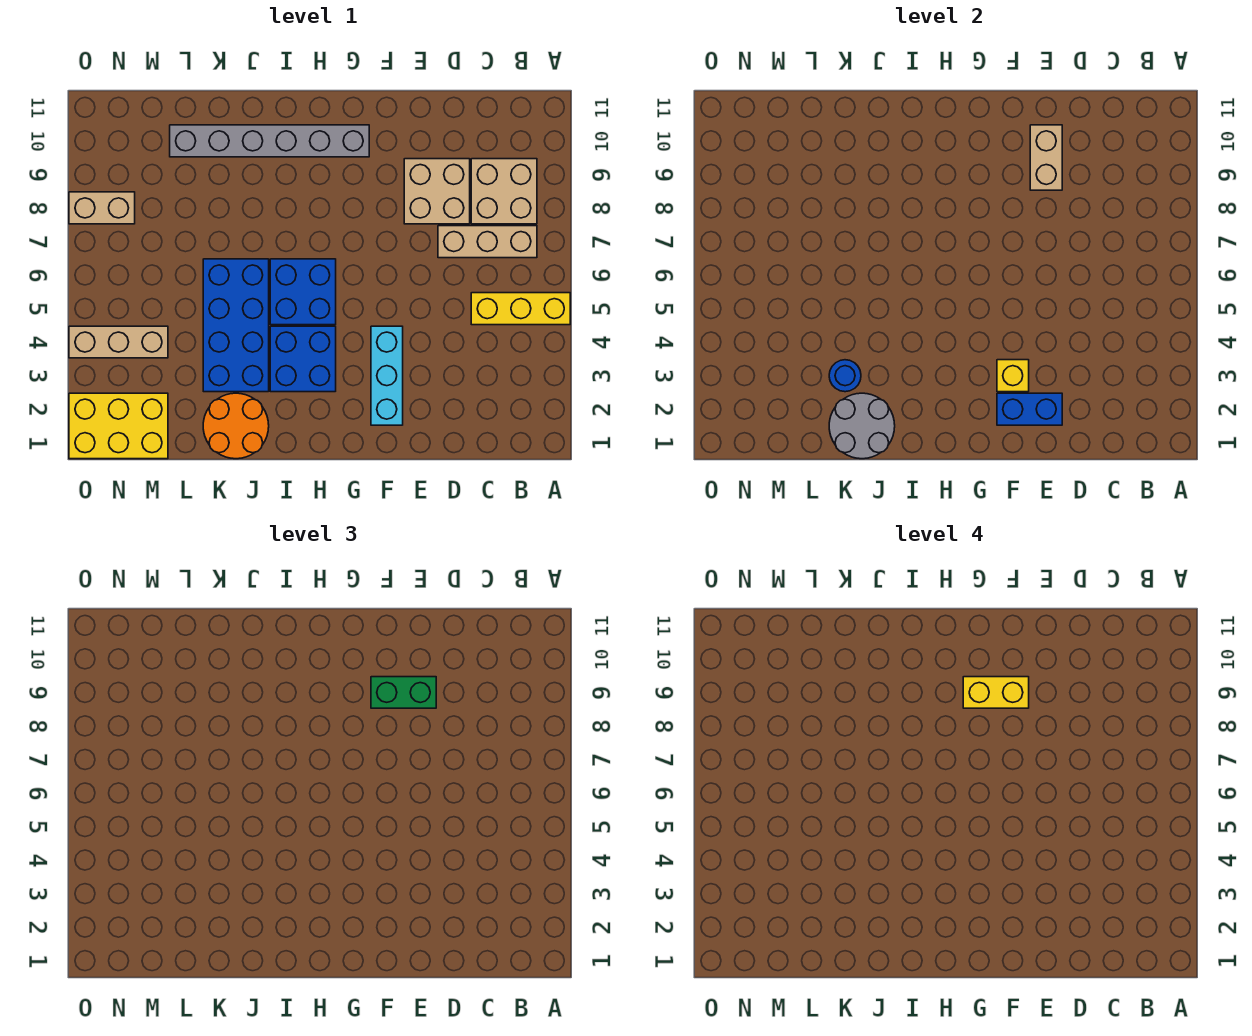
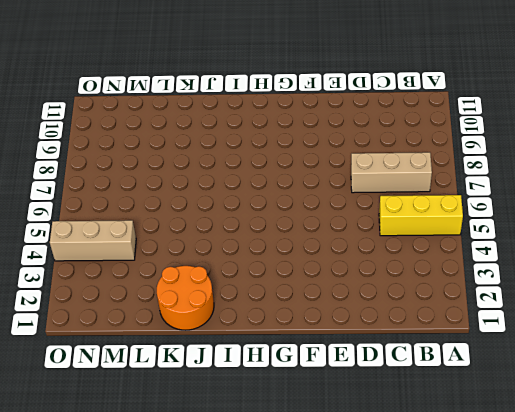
none -> tan 2x2 brick [471,159,537,224]
none -> tan 2x2 brick [404,159,470,224]
none -> cyan 1x3 brick [371,326,403,425]

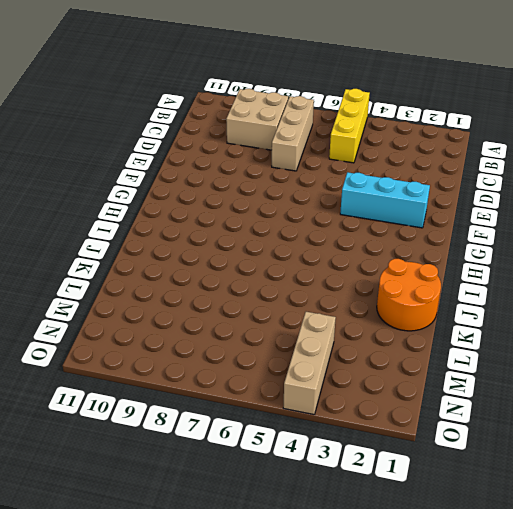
none -> tan 2x2 brick [404,159,470,224]
none -> grey 1x6 brick [170,125,369,157]
none -> blue 2x2 brick [270,326,336,392]

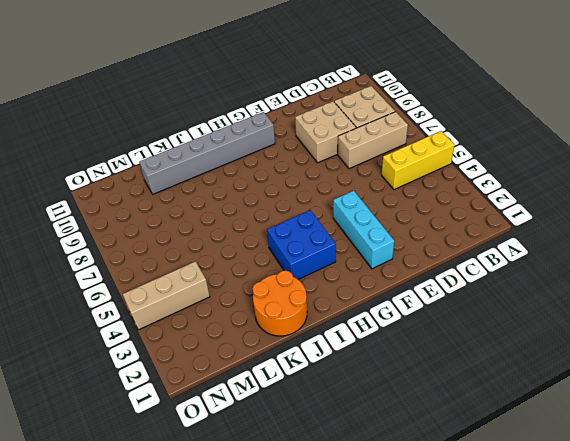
none -> blue 2x2 brick [270,259,336,325]
none -> blue 2x4 brick [203,259,269,392]
none -> yellow 2x3 brick [69,393,168,459]

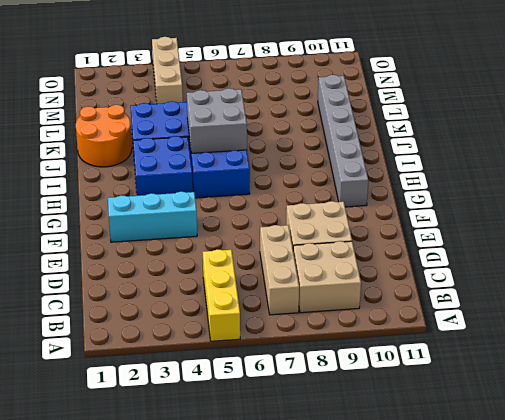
grey 2x2 brick [187,88,247,153] -> none
none -> yellow 2x3 brick [69,393,168,459]
none -> tan 1x2 brick [69,192,135,224]
none -> blue 1x2 brick [997,393,1062,425]

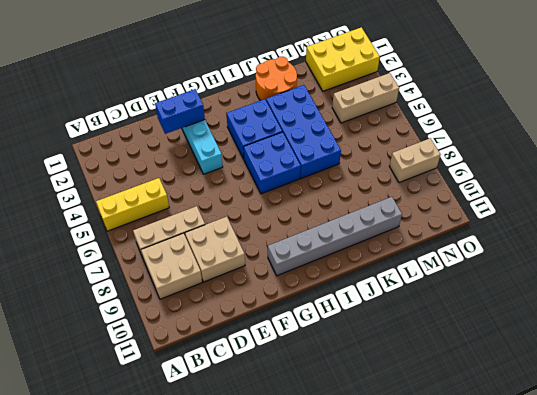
none -> tan 1x2 brick [1030,125,1062,190]
none -> yellow 1x1 brick [997,360,1029,392]
none -> grey 2x2 round brick [829,393,895,459]

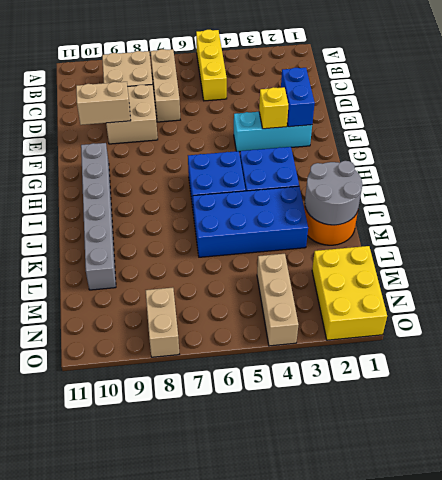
none -> blue 1x1 round brick [829,360,861,392]
none -> green 1x2 brick [371,677,436,708]
none -> yellow 1x2 brick [963,677,1029,708]

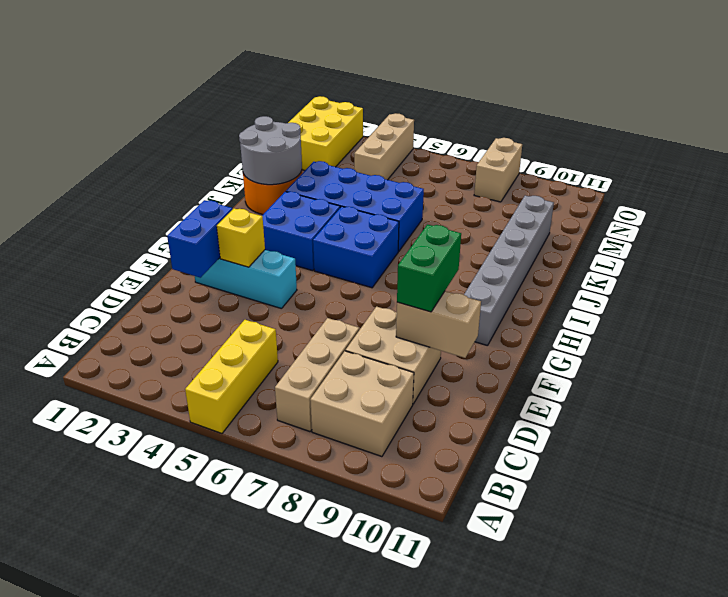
none -> blue 1x1 round brick [829,360,861,392]
none -> yellow 1x2 brick [963,677,1029,708]

